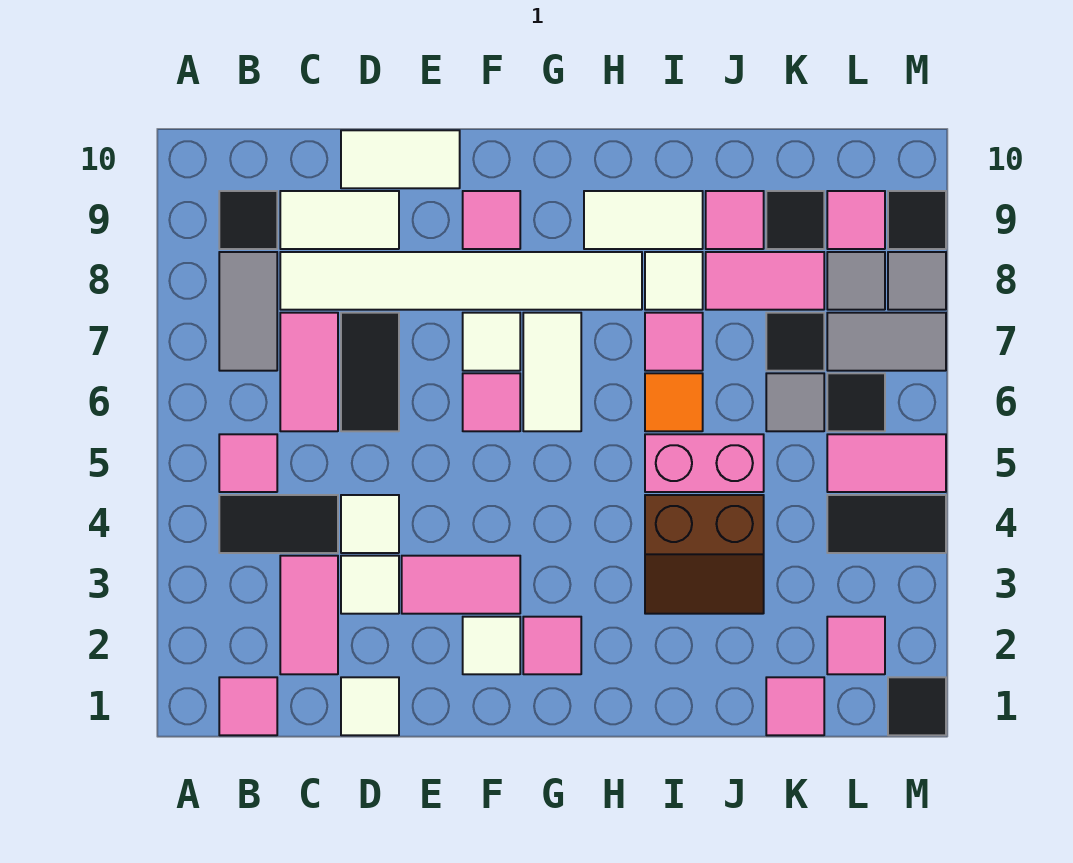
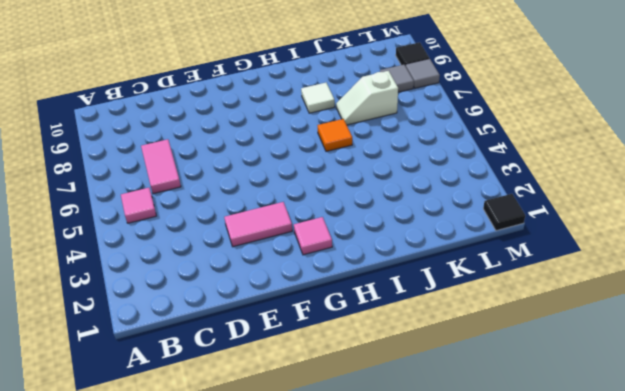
white 1x2 slope [336,71,398,125] -> black 1x1 tile [766,313,824,371]
none -> pink 1x1 tile [219,677,277,735]
none -> black 1x2 tile [219,495,338,553]
none -> grey 1x2 tile [219,252,277,371]
none -> black 1x1 tile [219,191,277,249]

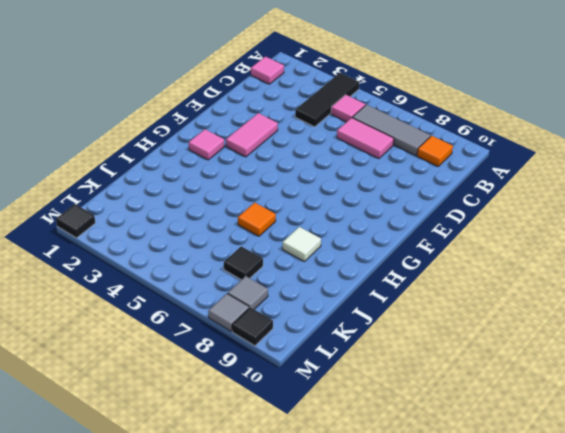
black 1x3 tile [295,73,359,127] -> black 1x2 tile [219,495,338,553]
grey 1x3 tile [352,105,431,156] -> grey 1x2 tile [219,252,277,371]
orange 1x1 tile [417,136,453,166] -> black 1x1 tile [219,191,277,249]
none -> pink 1x2 tile [280,556,338,674]
none -> white 1x6 tile [280,252,642,310]
none -> white 1x2 tile [280,191,399,249]
none -> white 1x1 tile [341,677,399,735]

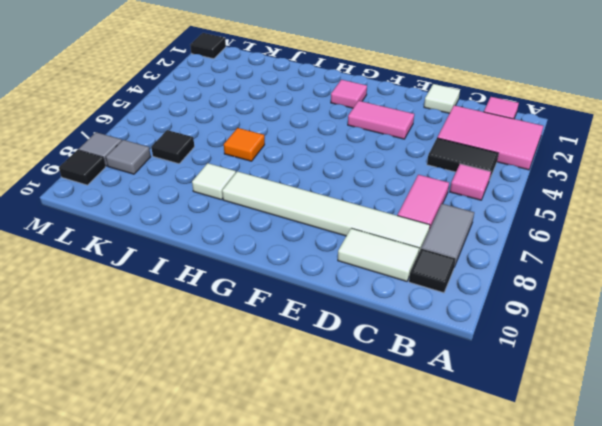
pink 2x3 tile [437,105,543,170] -> pink 1x2 tile [280,556,338,674]
none -> white 1x1 tile [341,556,399,614]
none -> white 1x1 tile [341,495,399,553]
none -> black 1x2 tile [341,313,399,431]
none -> white 1x2 tile [341,130,460,188]

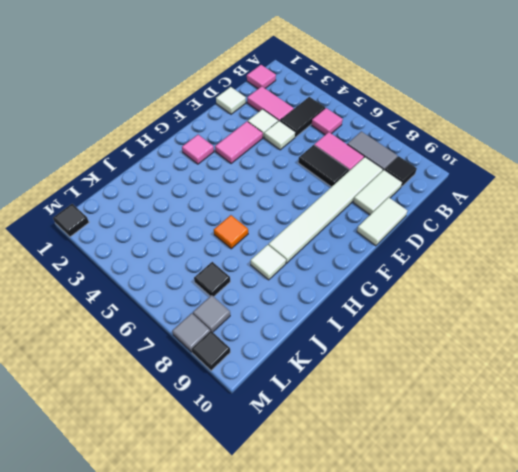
none -> white 1x1 tile [463,617,520,674]
none -> pink 1x1 tile [463,373,520,431]
none -> white 1x1 tile [463,313,520,371]
none -> pink 1x1 tile [463,191,520,249]

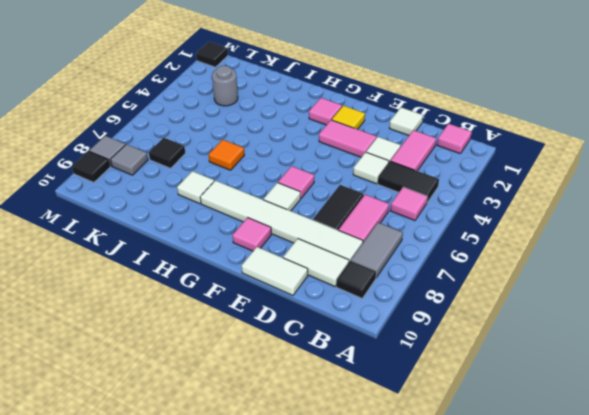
yellow 1x1 tile [332,106,365,129] -> white 1x1 tile [463,617,520,674]
grey 1x1 round brick [212,66,238,106] -> none
none -> white 1x2 tile [523,313,581,431]
none -> white 1x2 tile [584,191,703,249]
none -> brown 2x2 slope [645,495,764,614]
none -> pink 1x2 brick [645,434,764,492]

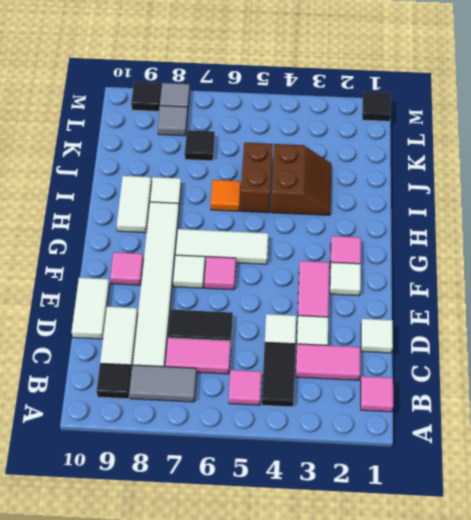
white 1x3 tile [175,229,268,264] -> white 1x2 tile [523,313,581,431]
brown 1x2 brick [241,143,273,213] -> pink 1x2 brick [645,434,764,492]
none -> pink 1x1 tile [645,313,703,371]
none -> pink 1x2 tile [706,252,824,310]
none -> pink 1x1 tile [706,191,764,249]
none -> pink 1x1 tile [766,677,824,735]

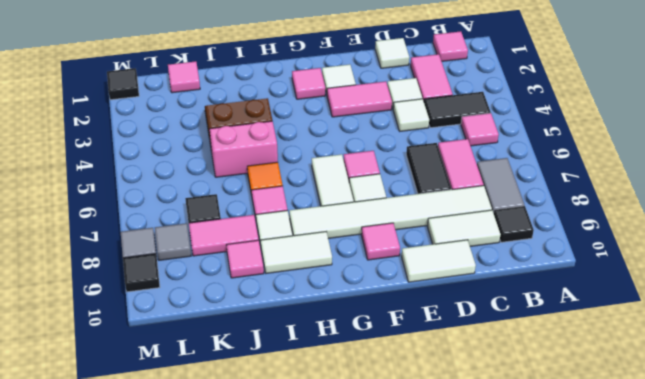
none -> grey 1x1 tile [766,373,824,431]
none -> black 1x1 tile [766,191,824,249]
none -> pink 1x1 tile [827,617,885,674]
none -> black 1x2 tile [827,495,946,553]

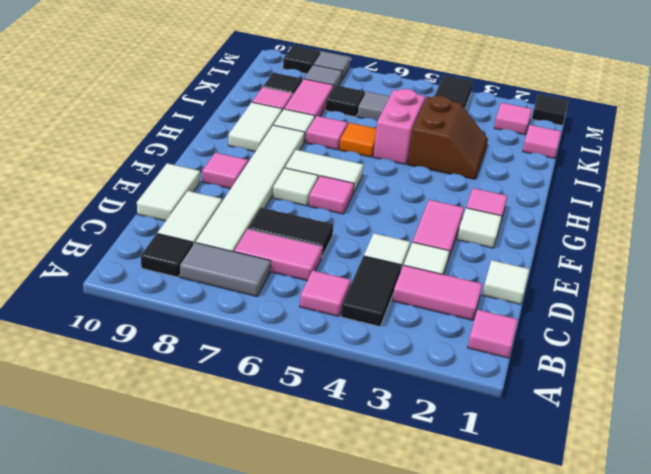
none -> pink 1x2 tile [827,434,946,492]
none -> black 1x1 tile [827,373,885,431]
none -> grey 1x2 tile [827,313,946,371]
none -> pink 1x1 tile [827,191,885,249]

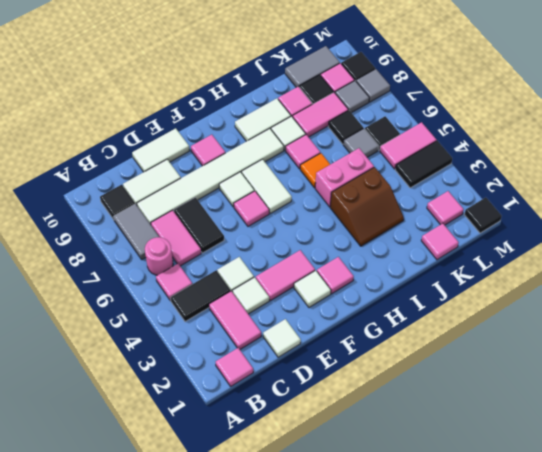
pink 1x1 round brick [145,237,173,275] -> none
grey 1x2 tile [285,46,340,87] -> grey 1x2 tile moved to [827,313,946,371]

